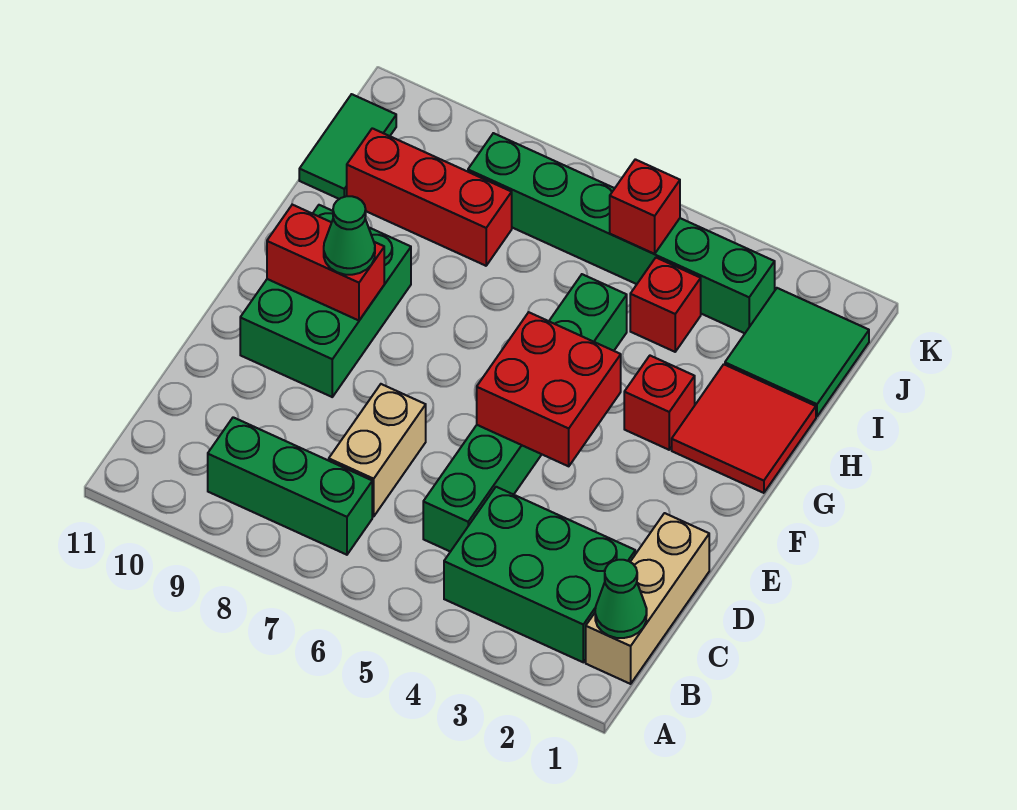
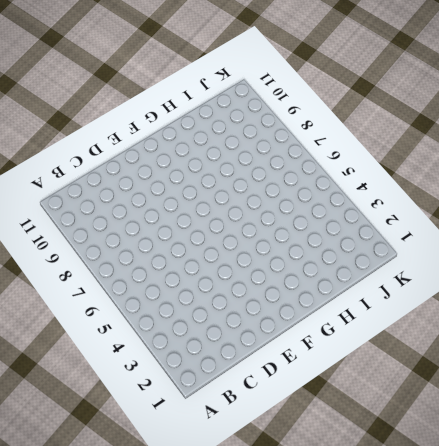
none -> tan 1x3 brick [586,513,709,684]
none -> green 2x3 brick [444,487,635,662]
none -> green 1x3 brick [208,417,372,555]

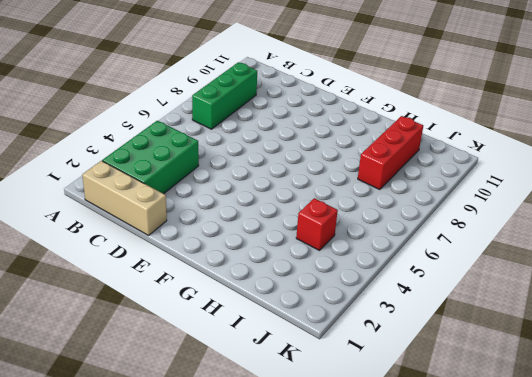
none -> green 1x6 brick [423,274,627,552]
none -> tan 1x2 brick [329,384,426,517]
none -> green 2x3 brick [240,205,411,397]

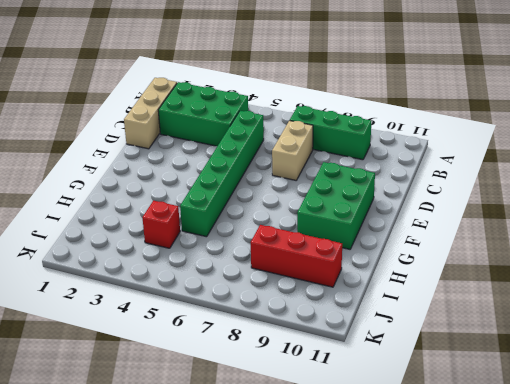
none -> red 2x2 tile [672,364,816,493]
none -> red 1x1 brick [624,356,695,450]
none -> green 2x2 tile [725,288,869,416]

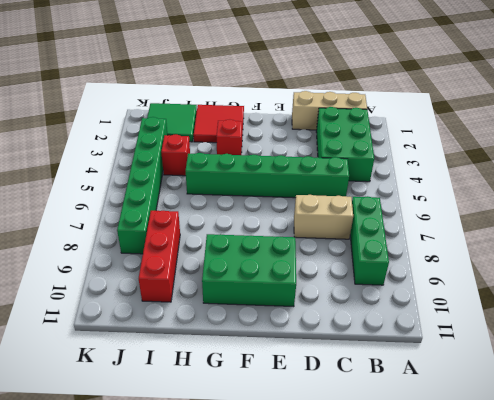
none -> green 1x2 tile [299,94,396,199]
none -> green 1x1 cone [595,560,647,638]
none -> red 2x2 brick [477,312,621,466]

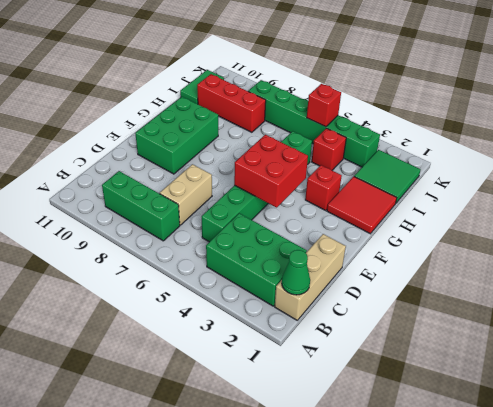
none -> red 1x2 brick [267,205,384,321]
none -> green 1x1 cone [324,196,375,275]

